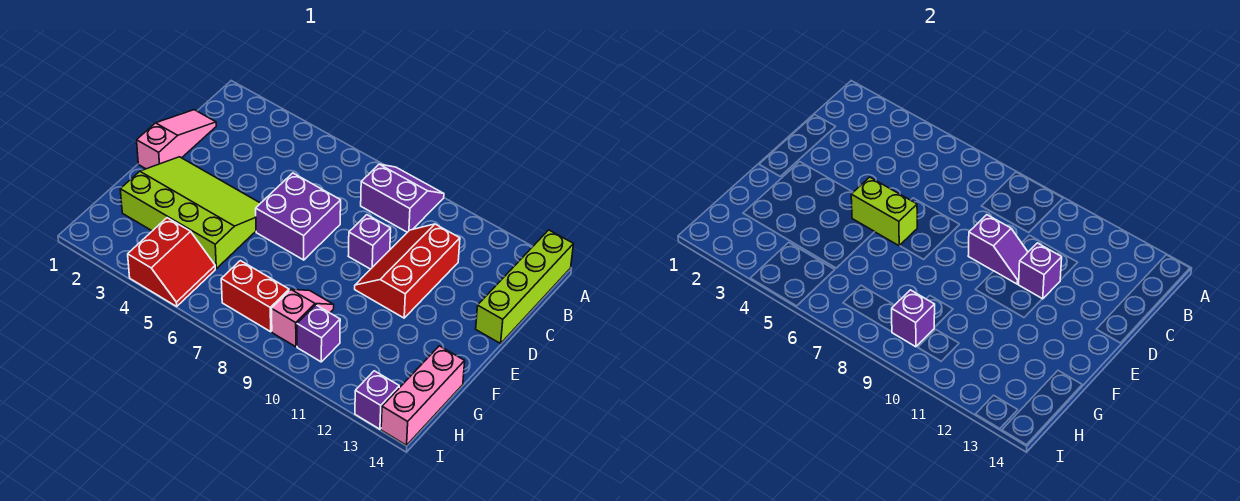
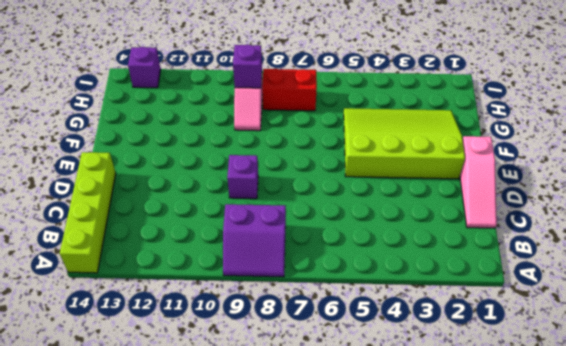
lime 3x4 slope [344,108,465,179] -> lime 3x4 slope turned to [120,157,260,268]
none -> red 2x3 slope [355,224,460,318]
none -> purple 2x2 brick [256,173,341,260]
none -> pink 1x3 brick [381,346,465,445]

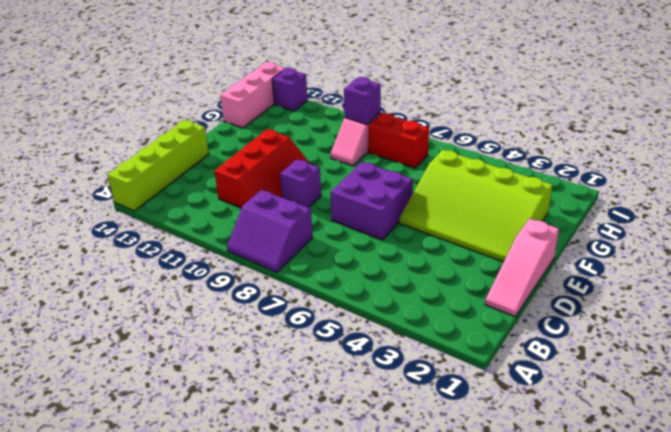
none -> red 2x2 slope [128,218,215,306]
none -> purple 1x1 brick [297,305,340,362]
none -> purple 1x2 slope [968,215,1028,284]

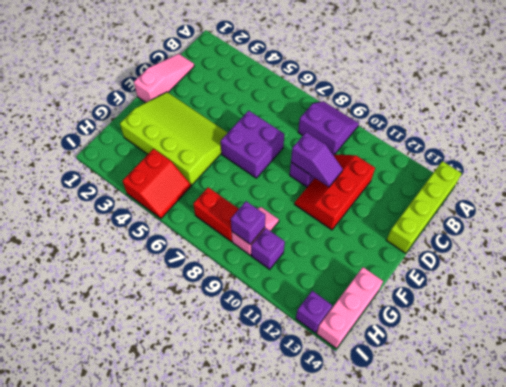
none -> purple 1x1 brick [1019,243,1062,299]
none -> lime 1x2 brick [851,177,917,246]

